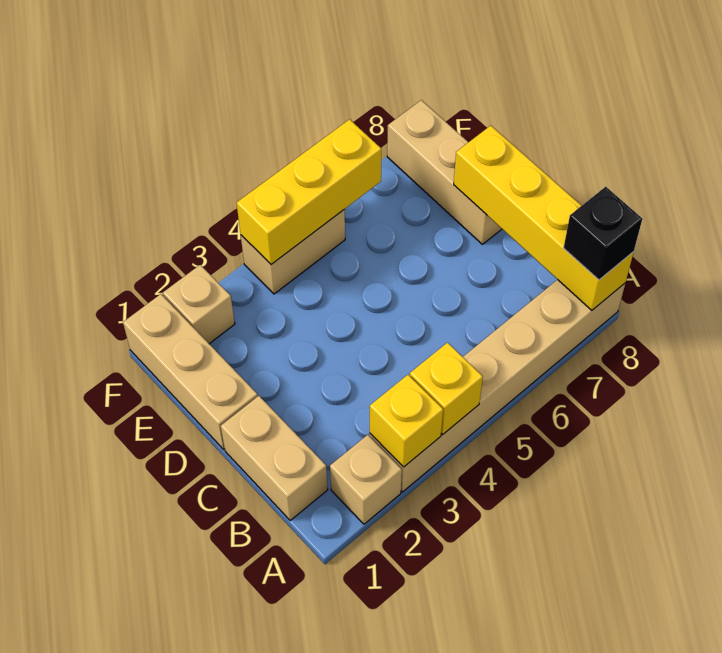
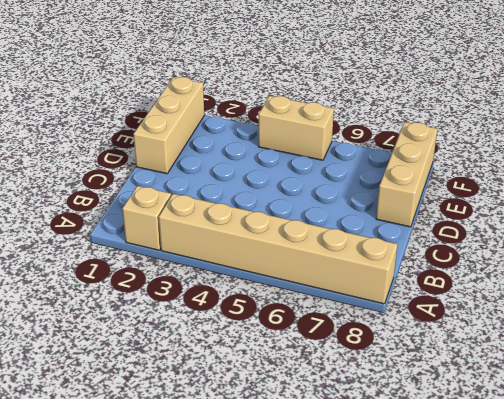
none -> tan 1x2 brick [221,396,328,521]
none -> tan 1x1 brick [163,265,235,344]
none -> yellow 1x1 brick [370,375,443,467]

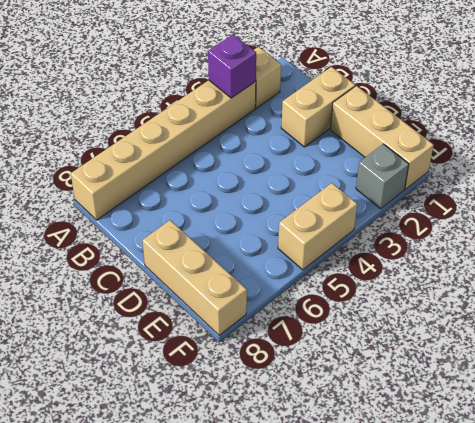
purple 1x1 brick [208,34,256,98] -> yellow 1x1 brick [370,375,443,467]
tan 1x2 brick [281,67,355,147] -> tan 1x2 brick turned to [221,396,328,521]
grey 1x1 brick [356,144,409,209] -> tan 1x1 brick [163,265,235,344]
none -> yellow 1x1 brick [410,343,483,434]
none -> yellow 1x4 brick [454,126,634,310]
none -> yellow 1x3 brick [237,119,381,264]

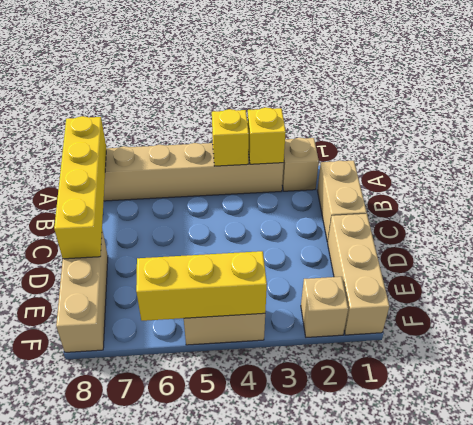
none -> black 1x1 brick [564,187,642,280]

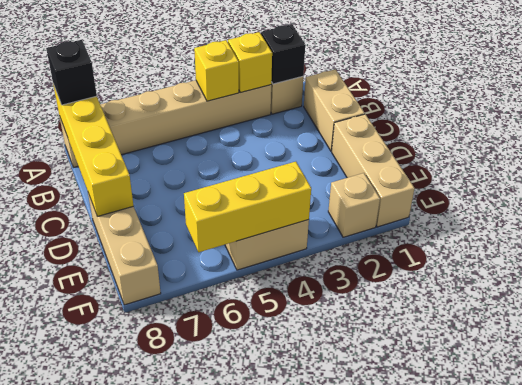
black 1x1 brick [261,24,305,84] -> none

